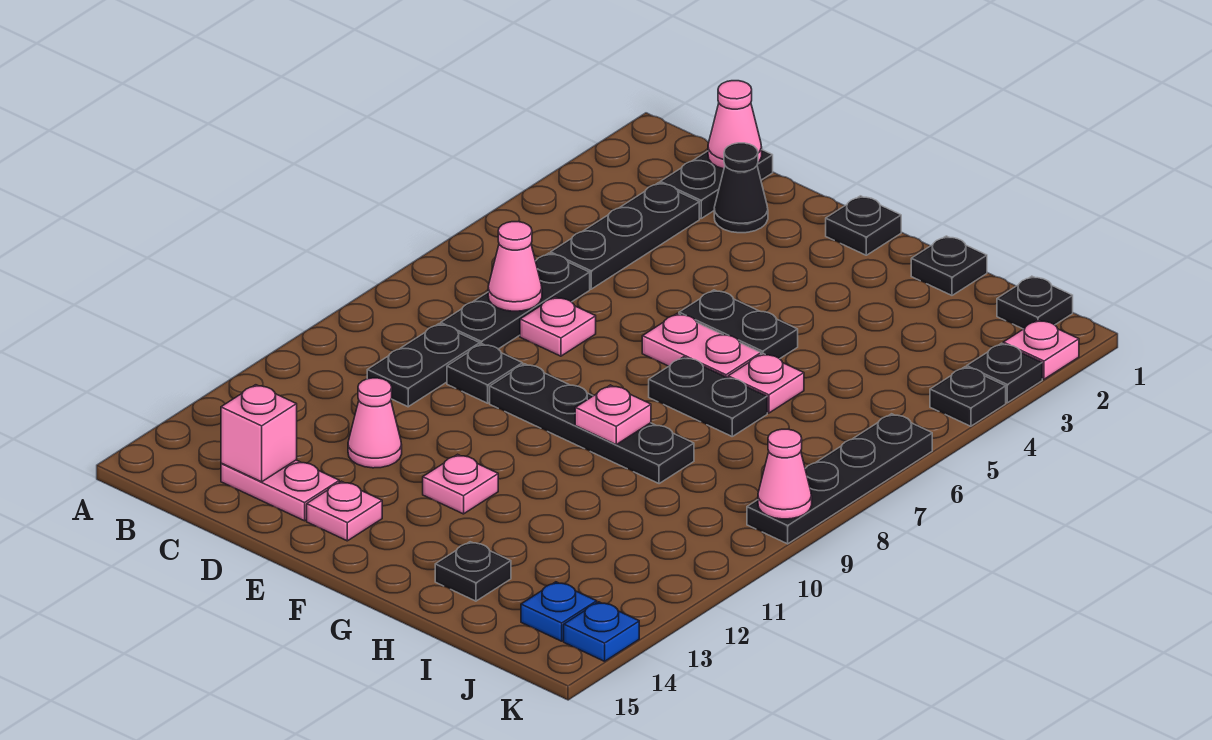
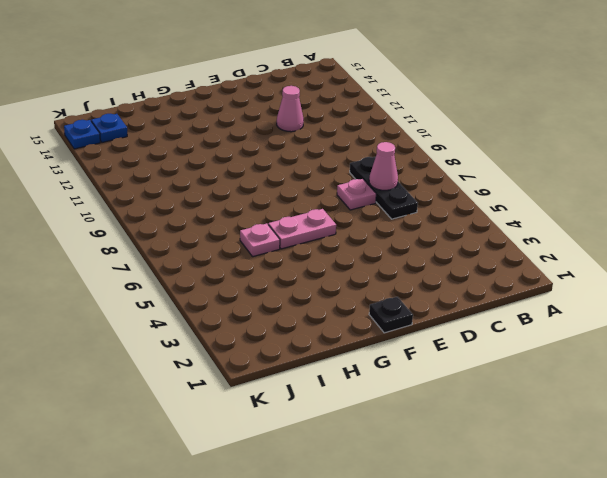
none -> black 1x2 plate [660,150,773,218]
none -> black 1x3 plate [551,183,699,289]
none -> black 1x2 plate [367,324,480,407]
none -> pink 1x2 plate [221,460,339,521]

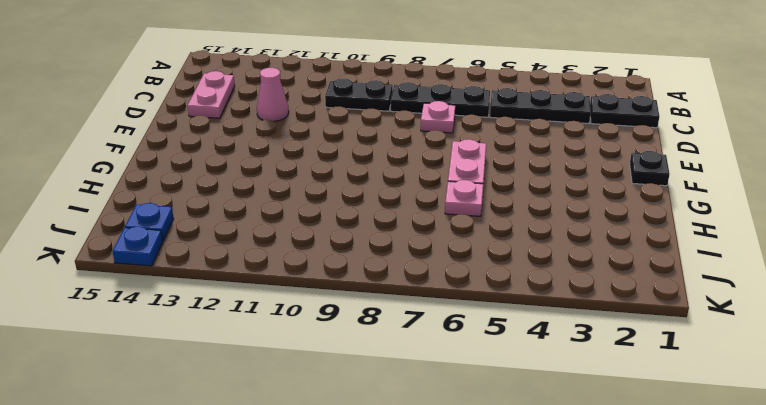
none -> black 1x1 cone [714,143,768,233]
none -> black 1x1 plate [447,344,523,403]
none -> black 1x4 plate [490,364,694,484]
none -> pink 1x1 plate [307,481,382,541]

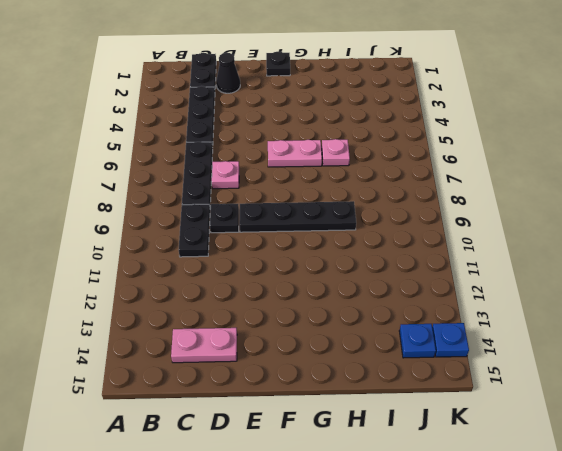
none -> pink 1x1 cone [348,378,402,468]
none -> pink 1x1 plate [307,481,382,541]
none -> black 1x2 plate [679,290,798,359]
none -> pink 1x1 plate [423,454,498,514]

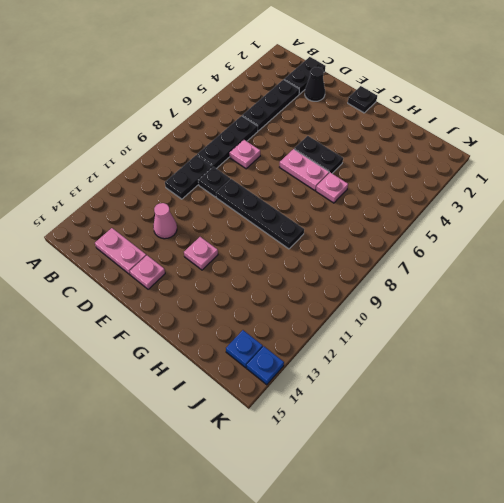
none -> black 1x2 plate [649,357,767,436]
none -> black 1x1 plate [911,236,987,295]
none -> black 1x1 plate [435,542,511,601]
none -> black 1x1 plate [997,276,1073,329]

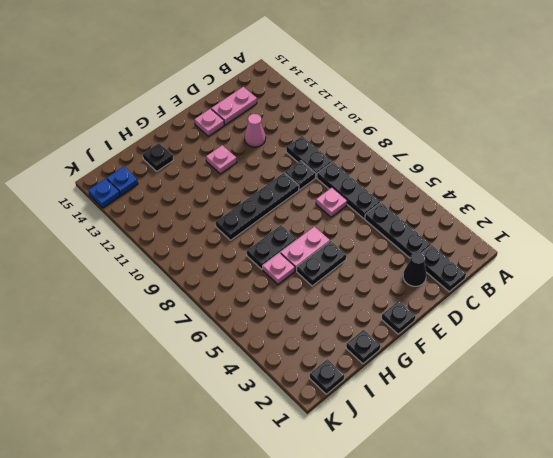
none -> pink 1x1 plate [1003,320,1079,379]
none -> black 1x1 plate [967,343,1042,403]
none -> black 1x1 plate [930,367,1006,426]
none -> black 1x4 plate [747,414,932,544]

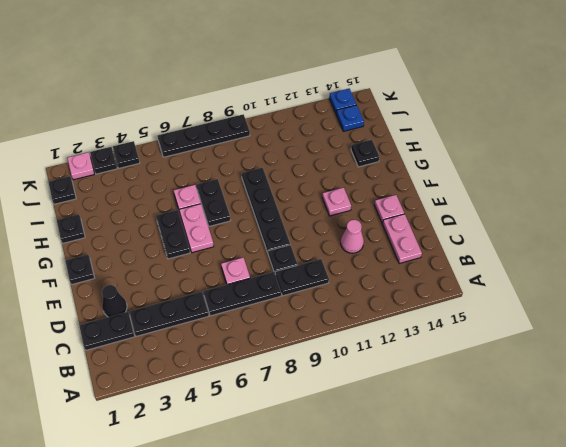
none -> pink 1x1 cone [708,81,762,169]
none -> pink 1x1 cone [488,222,542,311]
none -> pink 1x1 brick [221,385,297,482]
none -> pink 1x1 plate [575,385,651,444]

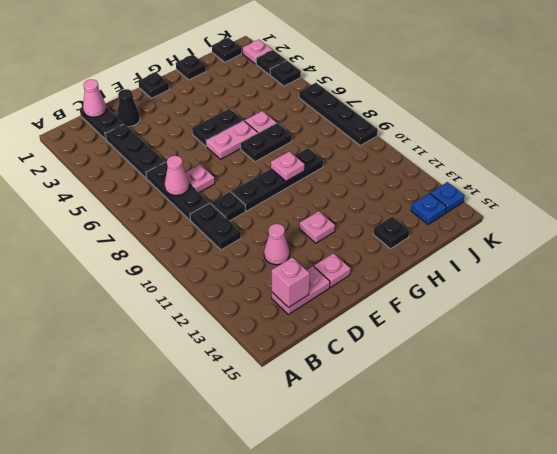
none -> pink 1x1 cone [758,429,812,519]

